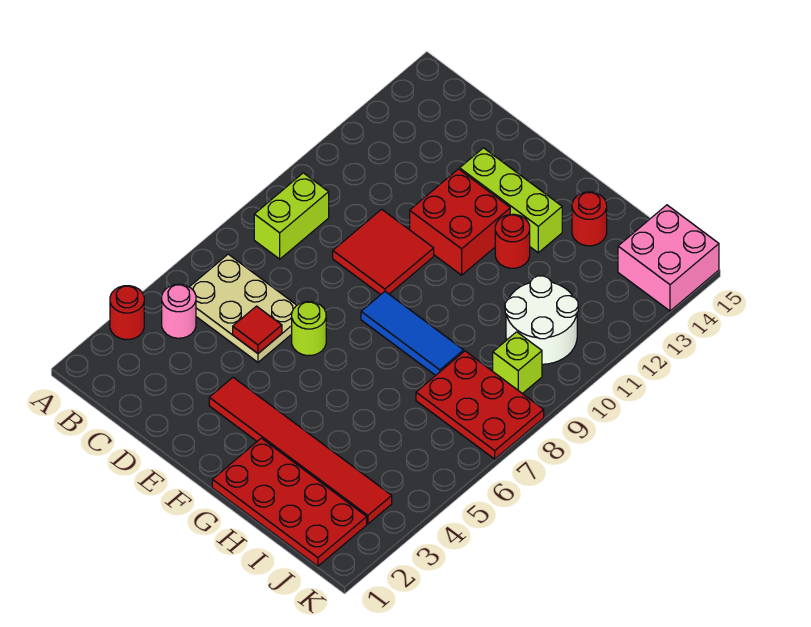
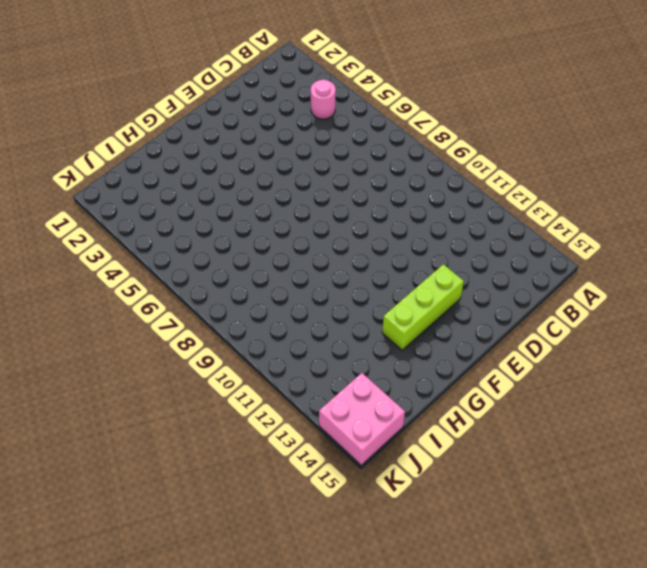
none -> red 1x1 round brick [110,286,144,340]
none -> tan 2x3 plate [190,254,297,362]
none -> lime 1x2 brick [254,173,329,259]

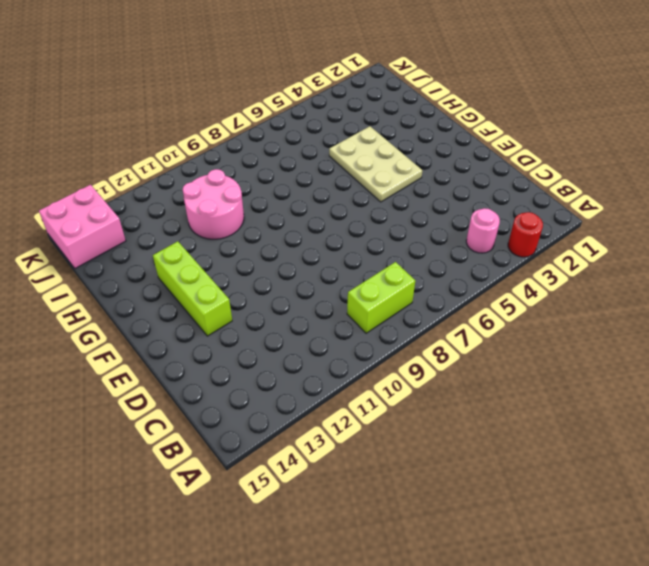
tan 2x3 plate [329,126,422,202] -> tan 2x3 plate moved to [190,254,297,362]
pink 2x2 round brick [183,169,244,239] -> white 2x2 round brick [505,276,578,364]
none -> red 2x2 tile [333,209,434,295]
none -> red 1x6 tile [209,377,392,524]
none -> lime 1x1 round brick [292,302,326,356]

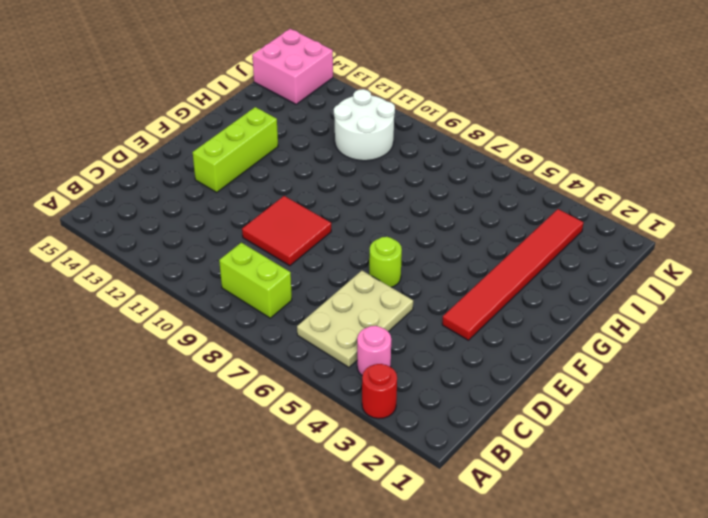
none -> red 2x2 brick [410,169,510,275]
none -> blue 1x3 tile [361,292,464,375]
none -> red 2x4 plate [212,438,367,566]

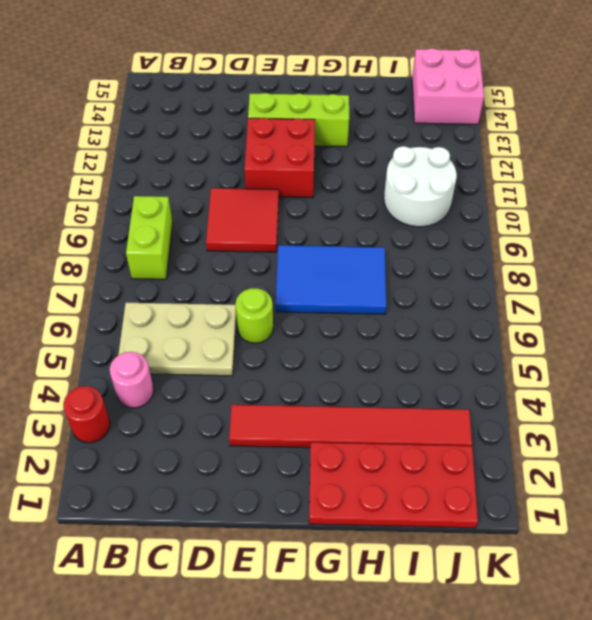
blue 2x3 tile [276,245,386,314] -> blue 1x3 tile [361,292,464,375]
none -> red 1x1 round brick [495,214,530,268]
none -> red 1x1 round brick [572,192,607,246]
none -> red 2x3 plate [416,351,544,459]

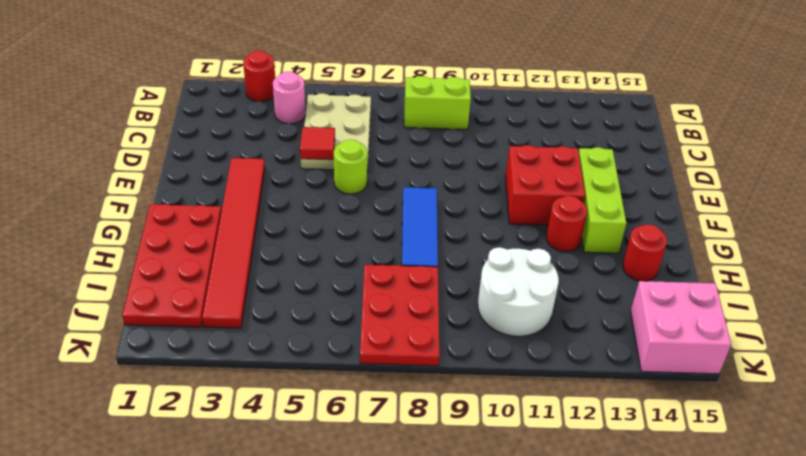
none -> red 2x2 tile [333,209,434,295]
none -> lime 1x1 brick [493,332,542,394]

